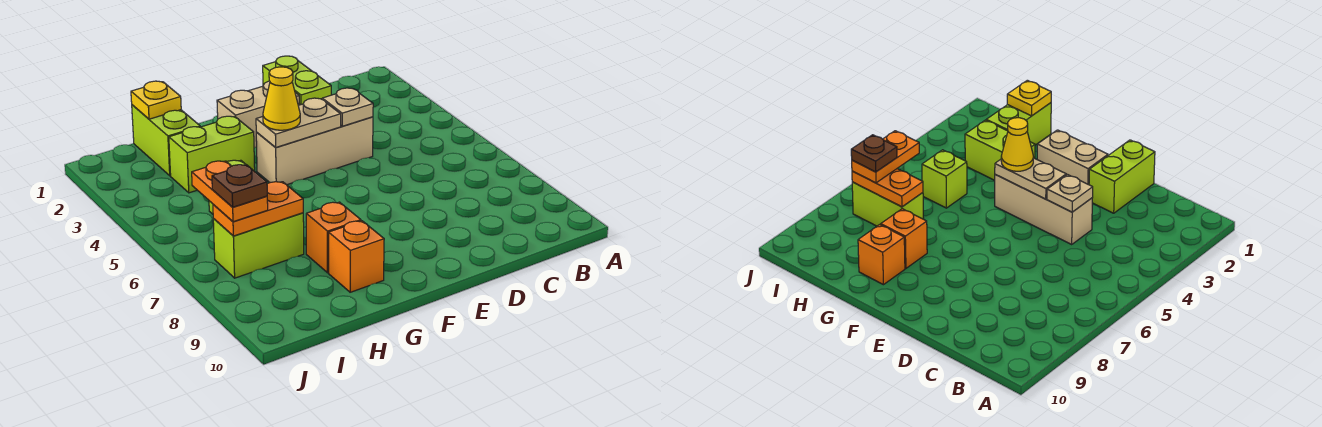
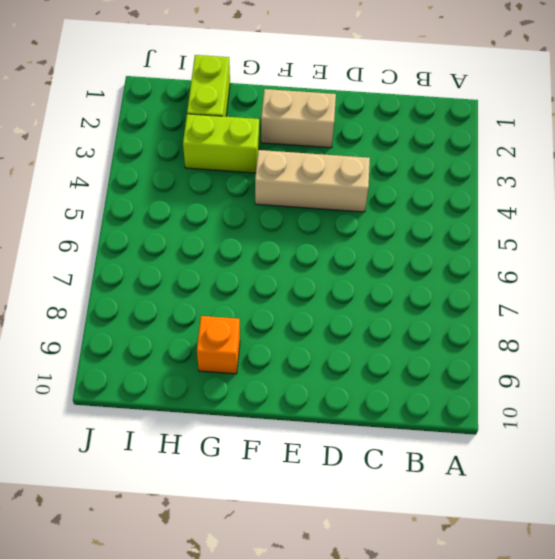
none -> lime 1x2 brick [263,56,331,105]
none -> orange 1x1 brick [306,202,361,273]
none -> lime 1x1 brick [922,150,967,208]

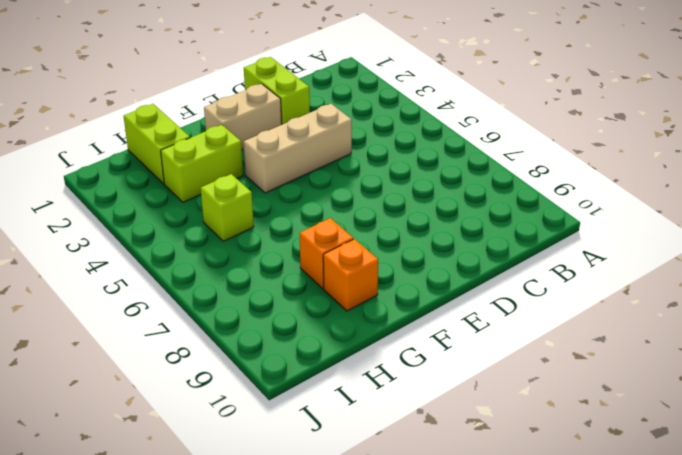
none -> lime 1x2 brick [213,213,304,278]
none -> tan 1x1 plate [322,88,373,126]
none -> tan 1x2 plate [256,98,341,148]

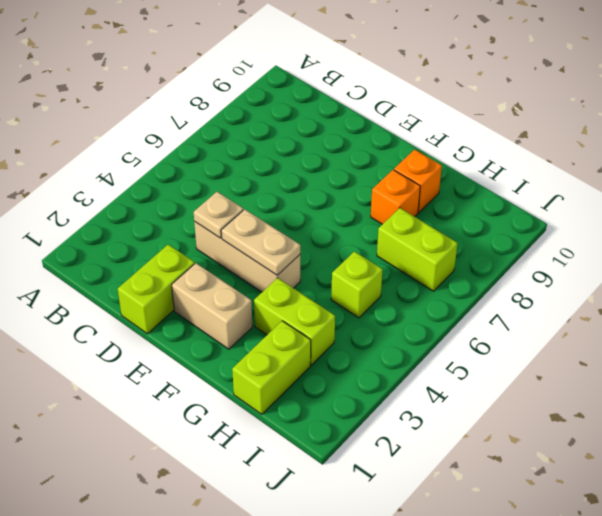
none -> yellow 1x1 plate [131,81,181,119]
none -> orange 1x2 plate [213,182,303,236]
none -> yellow 1x1 cone [263,67,300,130]

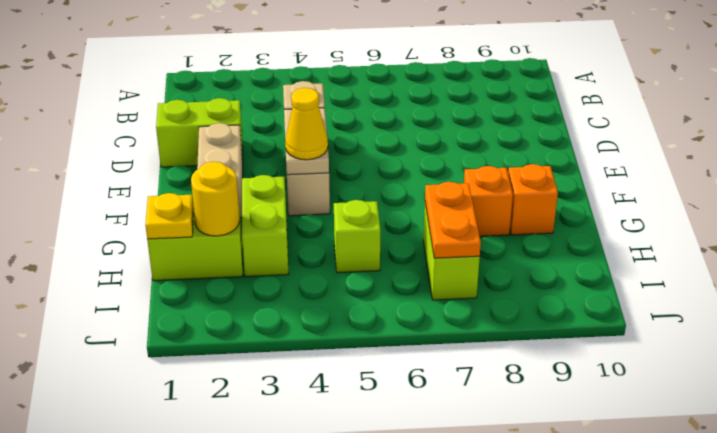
yellow 1x1 round brick [191,162,240,236] -> none
none -> orange 1x2 plate [192,161,268,222]
none -> brown 1x1 plate [212,165,267,207]

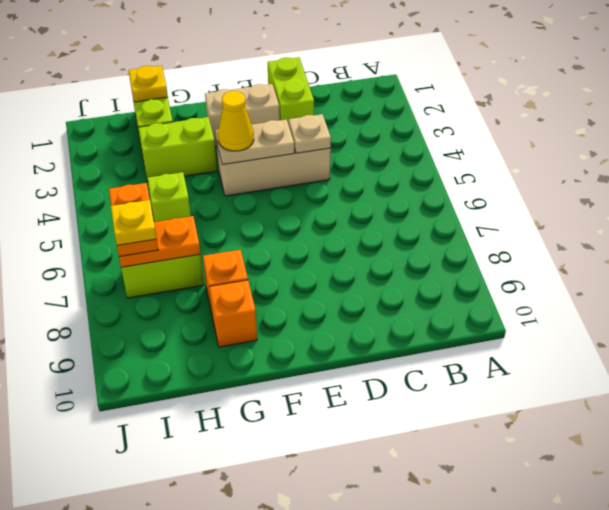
yellow 1x1 plate [111,200,157,246] -> brown 1x1 plate [212,165,267,207]

